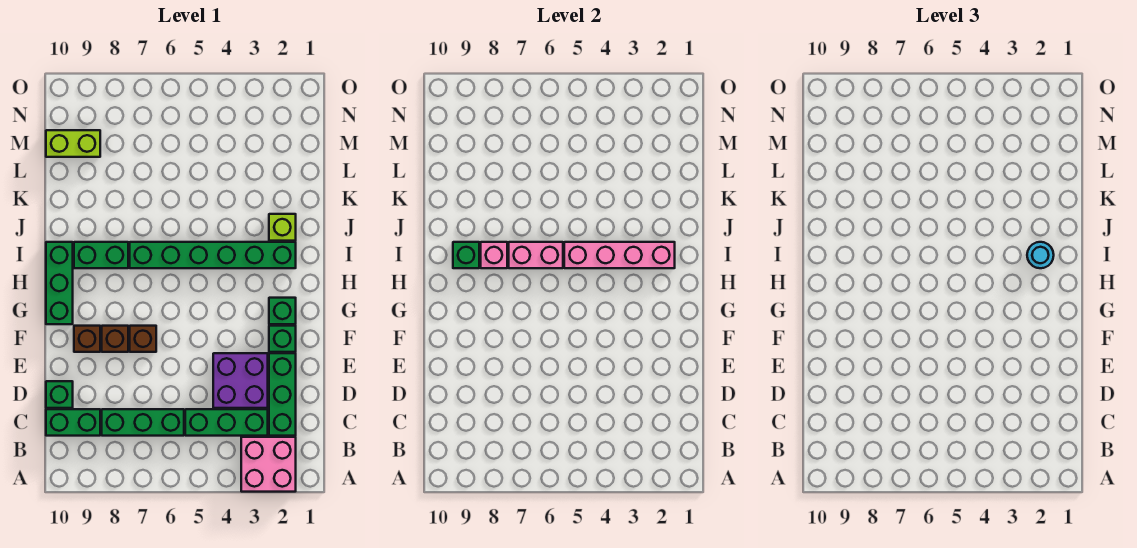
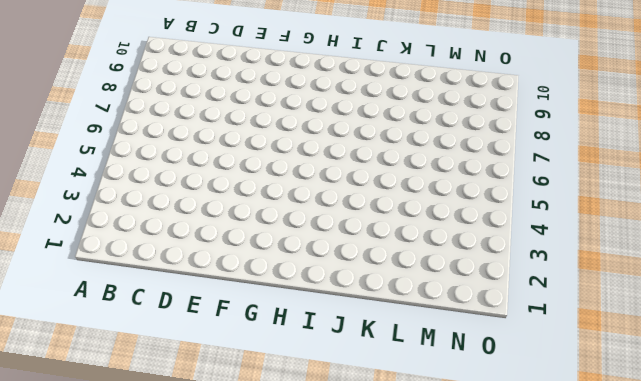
none -> pink 2x2 brick [241,437,296,492]
none -> green 1x3 brick [269,353,296,436]
none -> green 1x3 brick [185,409,268,436]

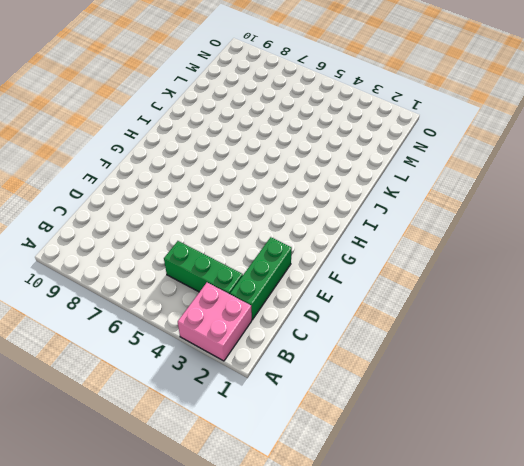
none -> green 1x3 brick [102,409,184,436]
none -> green 1x2 brick [46,409,100,436]
none -> purple 2x2 brick [213,353,268,408]

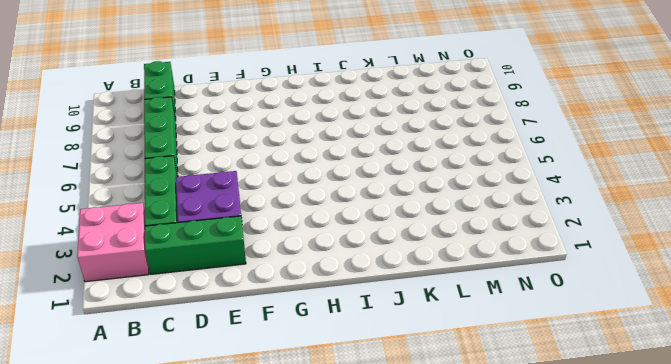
none -> green 1x1 brick [46,381,73,408]
none -> green 1x1 brick [269,326,296,352]
none -> brown 1x1 brick [130,326,156,352]

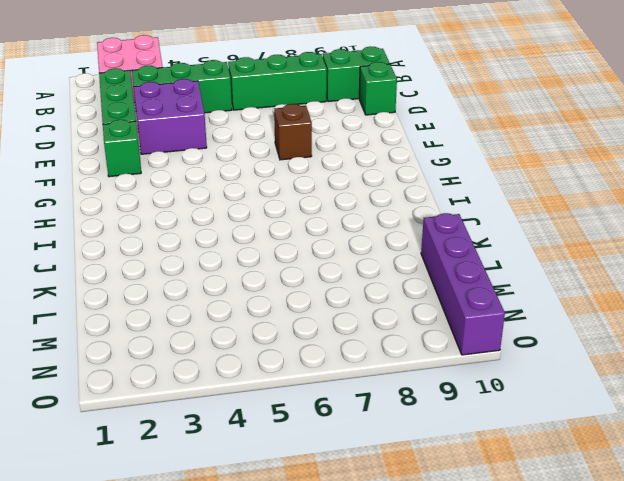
purple 1x4 brick [421,213,505,355] -> lime 1x2 brick [46,130,100,157]
none -> brown 1x1 brick [102,326,128,352]
none -> brown 1x1 brick [74,326,100,352]
none -> green 1x1 brick [269,298,296,324]

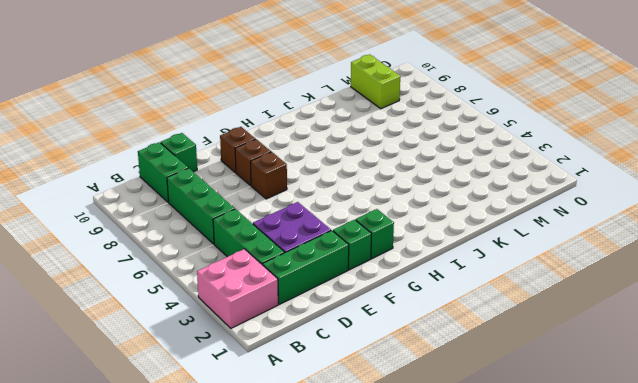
none -> green 1x3 brick [46,242,73,324]
none -> green 1x6 brick [130,242,296,268]
none -> green 1x2 brick [74,242,128,268]

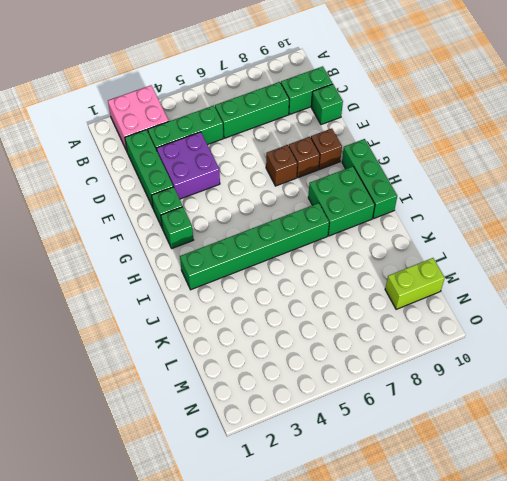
green 2x2 brick [308,166,375,236] -> green 1x2 brick [74,242,128,268]
none -> lime 1x1 brick [269,214,296,241]
none -> pink 1x4 brick [564,242,675,268]
none -> pink 1x2 brick [509,242,563,268]

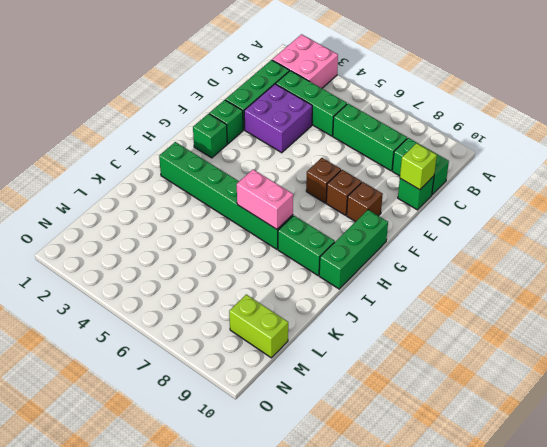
lime 1x1 brick [400,143,437,190] -> lime 1x1 brick moved to [269,214,296,241]
none -> pink 1x4 brick [564,242,675,268]
none -> pink 1x1 brick [481,242,507,268]
none -> green 1x1 brick [453,242,479,268]

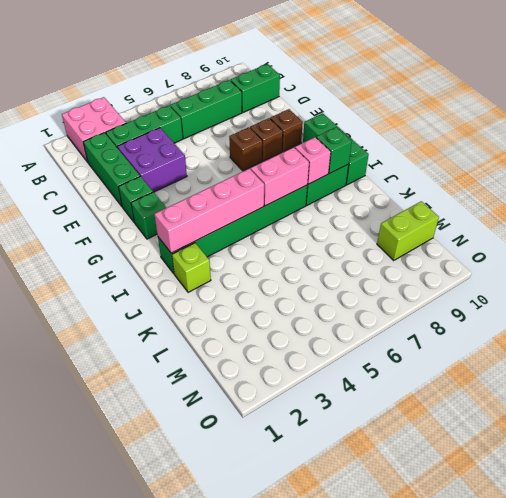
none -> green 1x1 brick [46,381,73,408]
none -> cyan 1x1 round brick [1027,242,1054,268]

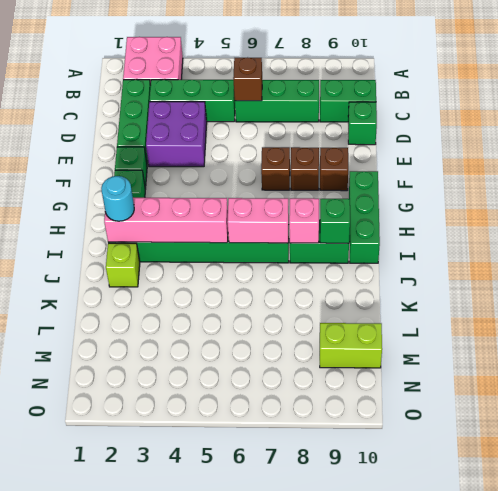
brown 1x1 brick [233,57,262,101] -> none

